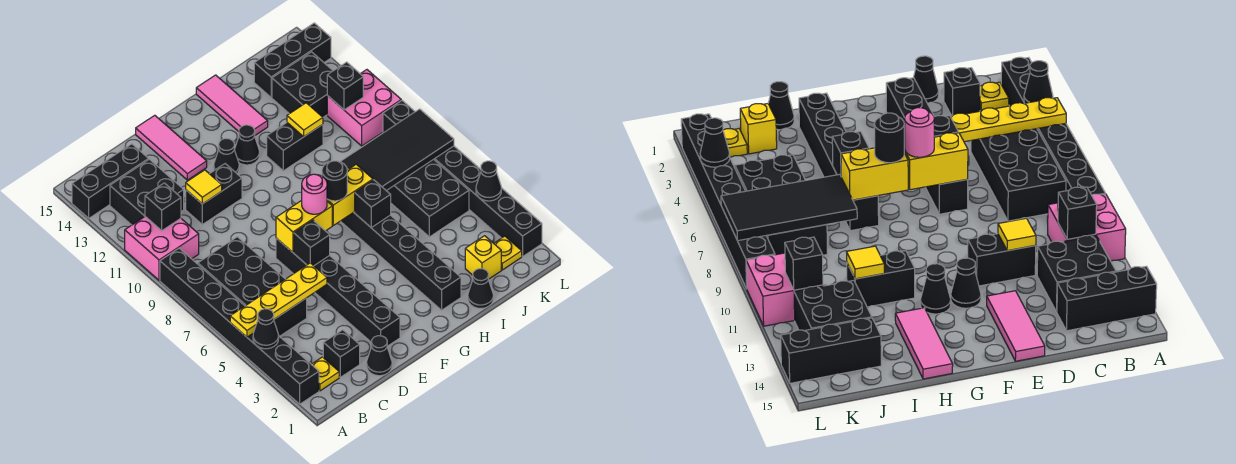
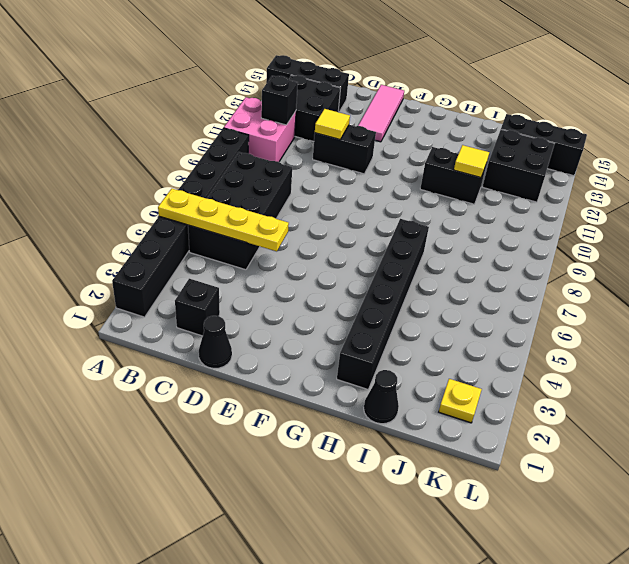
none -> yellow 1x1 plate [311,357,339,391]
none -> black 1x6 brick [276,238,400,346]
none -> black 1x1 cone [214,138,239,174]
none -> black 1x1 cone [234,125,260,165]

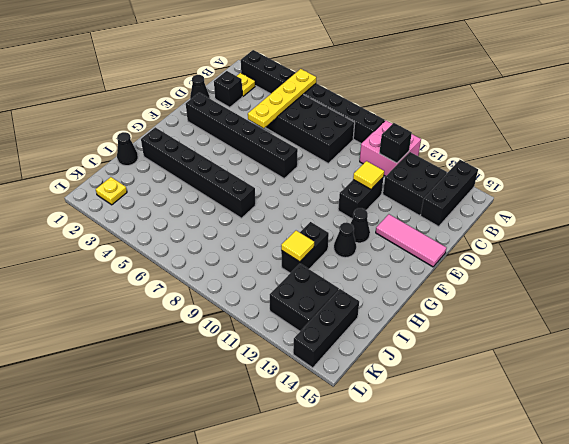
none -> pink 1x3 tile [196,75,268,135]
none -> yellow 1x1 brick [465,236,501,279]
none -> black 2x4 brick [387,159,469,237]
none -> pink 2x2 brick [327,70,401,146]

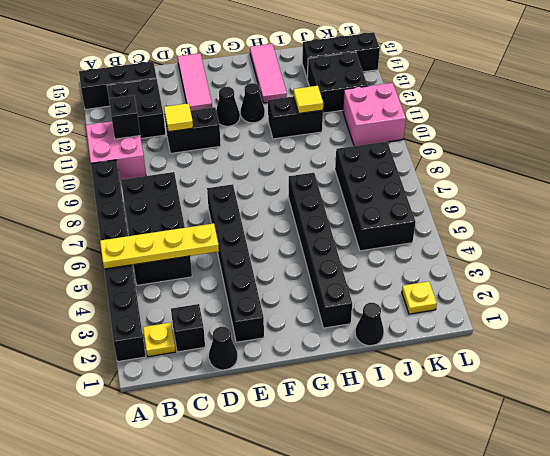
none -> yellow 1x1 brick [465,236,501,279]
none -> black 1x8 brick [383,101,542,256]
none -> black 1x1 cone [253,309,279,349]
none -> black 1x1 brick [294,220,330,266]

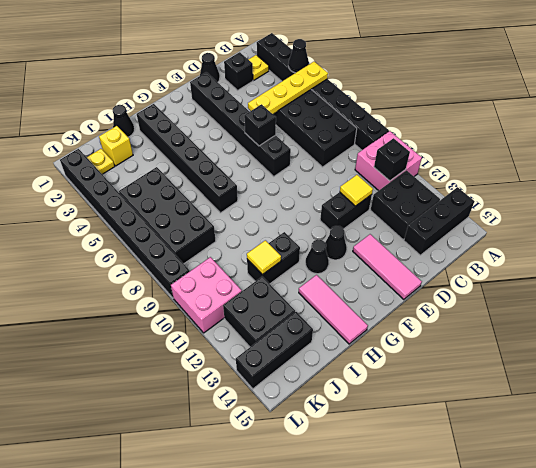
none -> yellow 1x2 brick [276,200,332,252]
none -> yellow 1x2 brick [327,164,373,225]
none -> black 1x1 brick [355,180,391,227]
none -> black 2x4 tile [340,109,454,191]

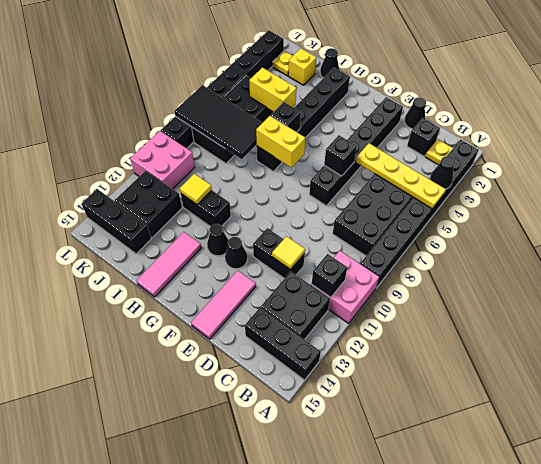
yellow 1x2 brick [249,68,296,112] -> yellow 1x2 brick moved to [276,200,332,252]
none -> black 1x1 brick [327,62,363,110]
none -> black 1x1 cone [476,161,501,201]
none -> pink 1x1 round brick [302,174,327,214]
none -> black 1x1 round brick [322,161,347,201]

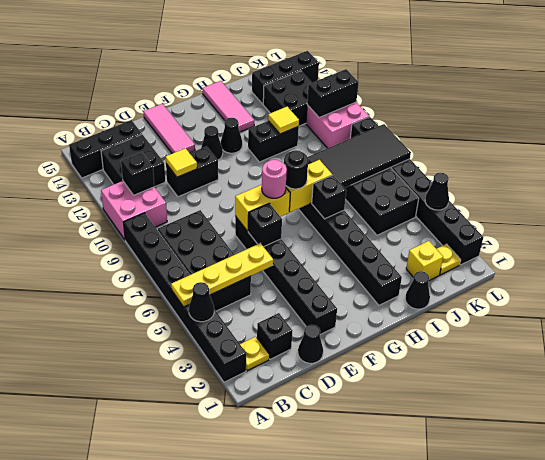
black 1x2 brick [307,69,358,118] -> black 1x1 brick [327,62,363,110]

